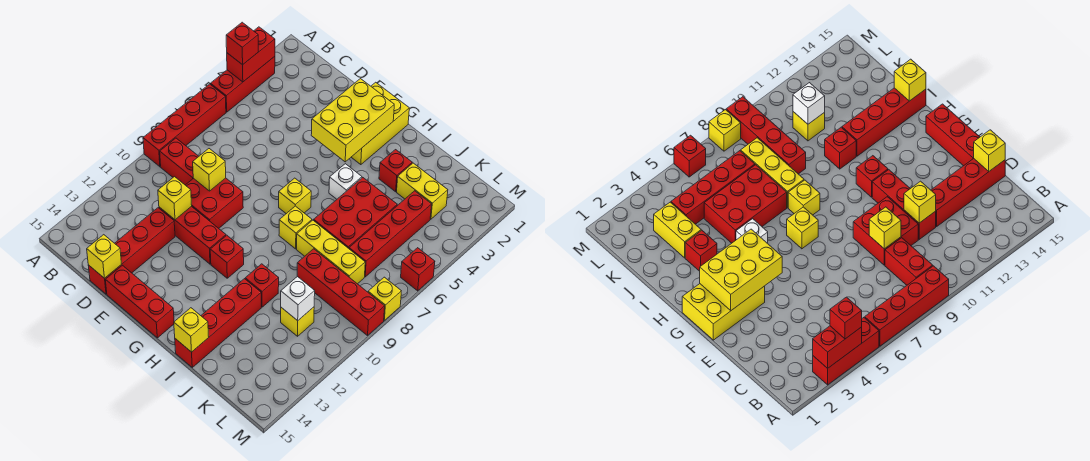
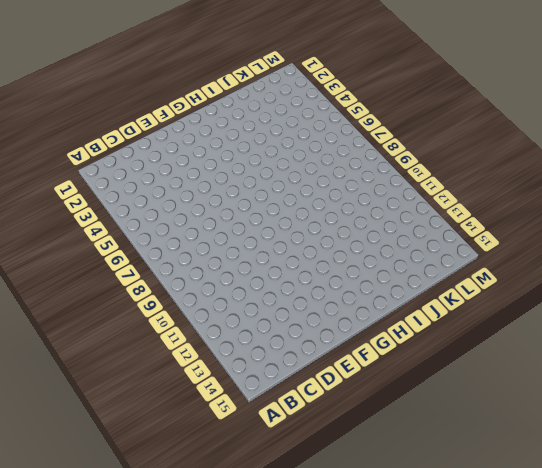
none -> red 1x3 brick [211,57,275,112]
none -> red 1x4 brick [143,84,226,167]
none -> red 1x2 brick [160,138,199,185]
none -> red 2x2 brick [186,178,243,228]

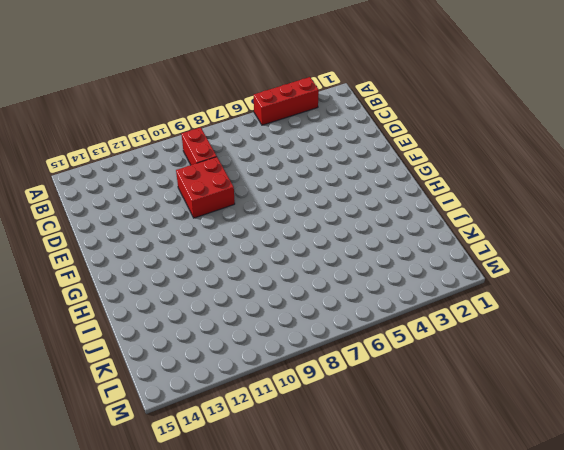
none -> red 1x4 brick [143,84,226,167]
none -> red 1x3 brick [159,206,226,264]
none -> red 1x4 brick [88,208,175,294]
none -> red 1x3 brick [106,265,174,338]

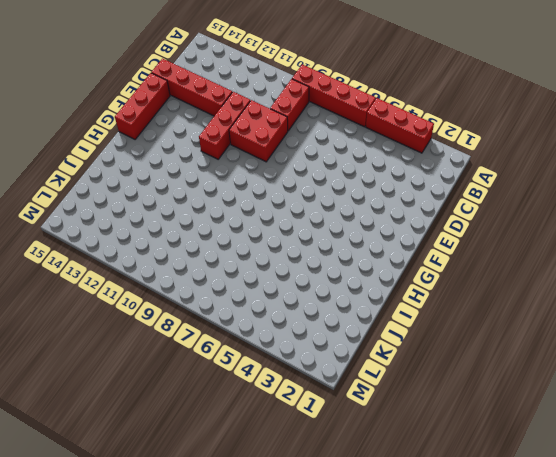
none -> yellow 2x3 brick [351,82,409,165]
none -> yellow 1x1 brick [279,178,311,214]
none -> red 1x1 brick [210,235,244,278]
none -> white 1x1 brick [329,164,362,199]

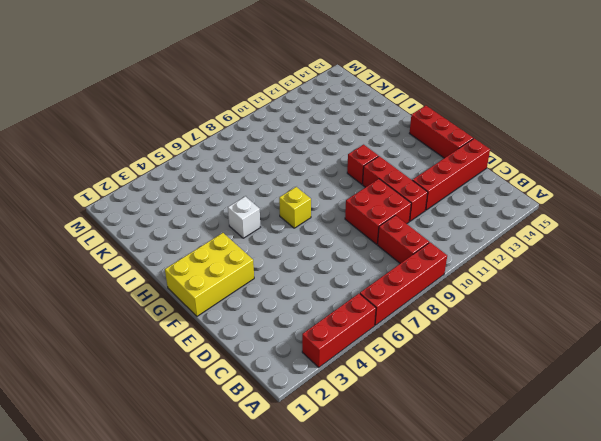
none -> yellow 1x1 brick [279,206,312,249]
none -> red 1x1 brick [379,150,412,192]
none -> red 2x3 brick [314,178,397,248]
none -> yellow 1x3 brick [297,220,365,284]

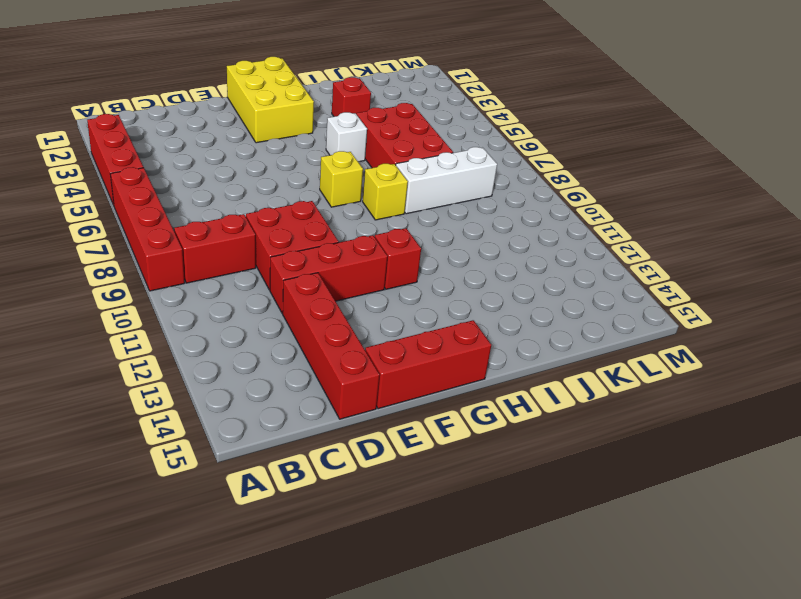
white 1x3 brick [396,147,497,214] -> yellow 1x3 brick [297,220,365,284]
none -> red 1x1 brick [245,264,279,307]
none -> red 1x4 brick [175,279,261,367]
none -> yellow 1x2 brick [397,163,448,219]
none -> red 1x4 brick [297,249,385,336]

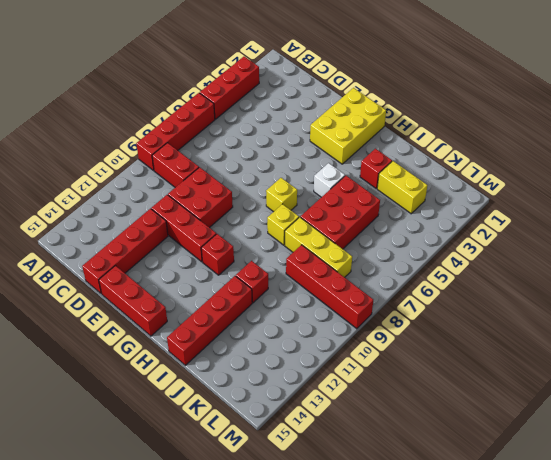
none -> red 1x4 brick [349,191,432,277]
none -> yellow 1x1 brick [281,307,314,336]
none -> red 1x1 brick [401,248,435,291]
none -> yellow 1x1 brick [368,277,401,320]

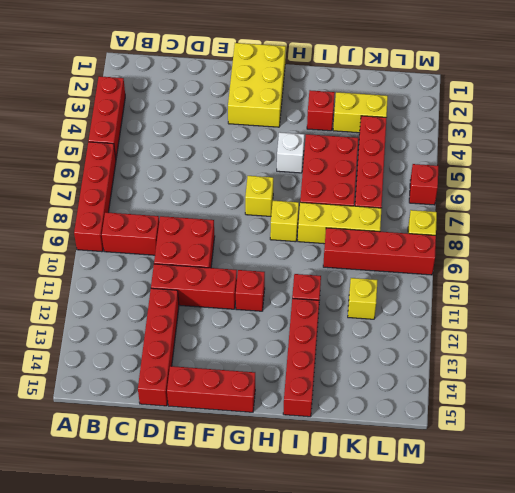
none -> red 1x2 brick [227,27,275,82]
none -> yellow 1x1 brick [193,149,226,191]
none -> yellow 1x1 brick [158,177,192,220]
none -> yellow 1x1 brick [87,235,121,278]

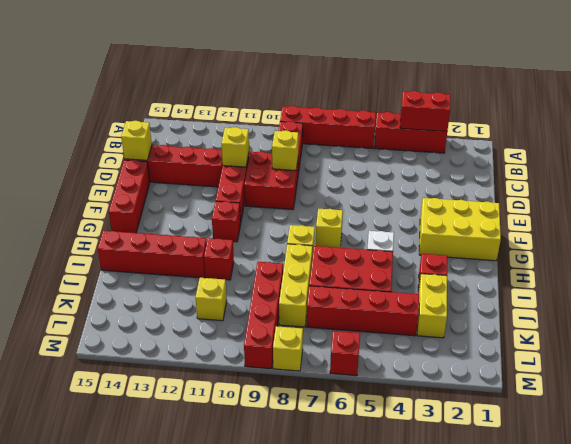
none -> yellow 2x3 brick [311,79,394,162]
none -> yellow 1x1 brick [174,308,209,352]
none -> white 1x1 brick [281,277,315,321]
none -> red 1x1 brick [226,22,258,65]

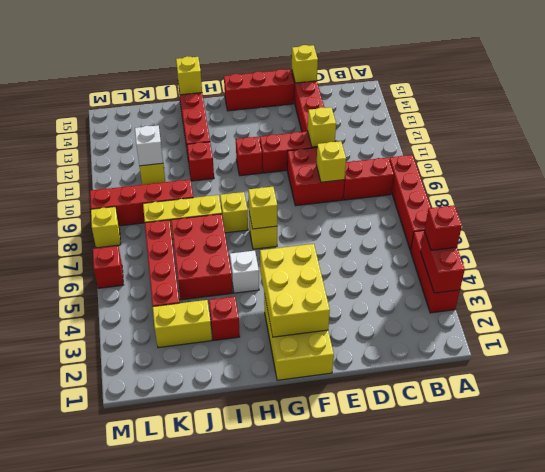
yellow 1x1 brick [248,187,277,229] -> none

